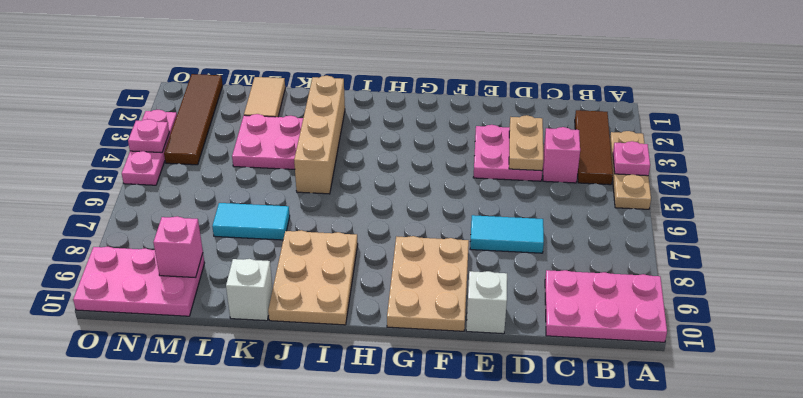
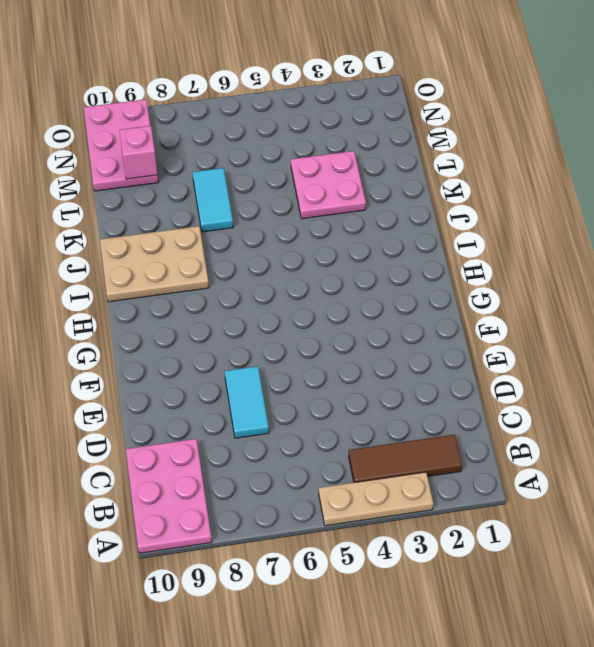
none -> pink 1x1 brick [543,127,580,183]
none -> pink 2x2 plate [473,125,542,181]
none -> white 1x1 brick [466,271,507,334]

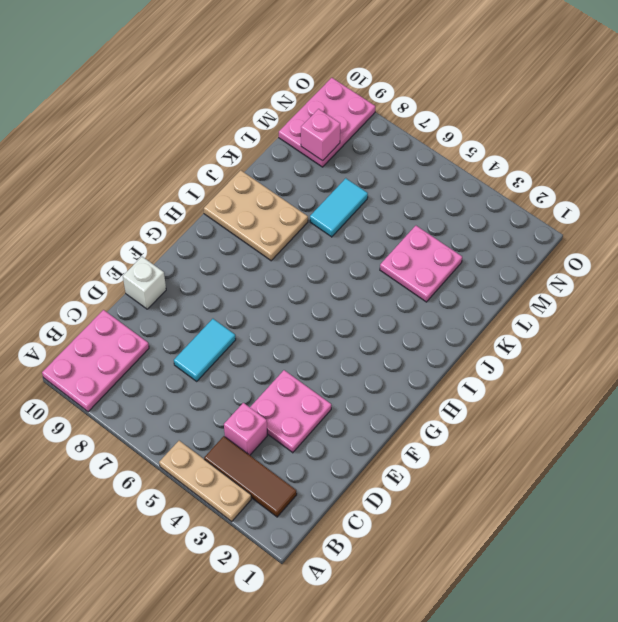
none -> tan 2x3 plate [387,236,469,331]
none -> tan 1x4 brick [294,76,345,194]
none -> white 1x1 brick [226,259,273,321]

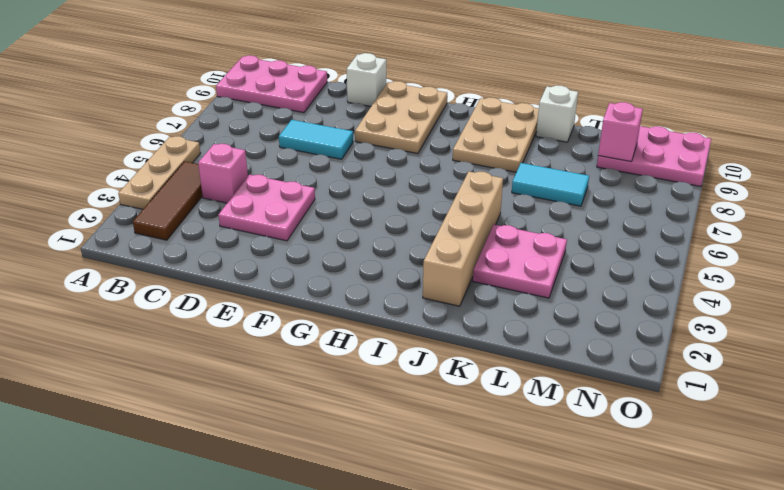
none -> tan 1x2 tile [244,77,285,117]
none -> brown 1x4 tile [164,74,223,165]
none -> pink 1x3 plate [122,110,177,185]

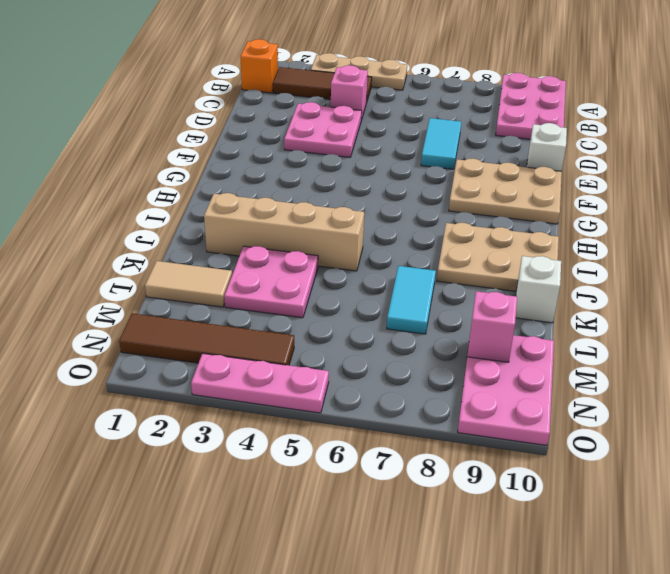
orange 1x1 brick [241,39,278,93] -> none
none -> pink 1x1 plate [613,141,650,176]
none -> tan 1x2 plate [509,115,543,171]
none -> pink 1x1 plate [128,119,169,153]

